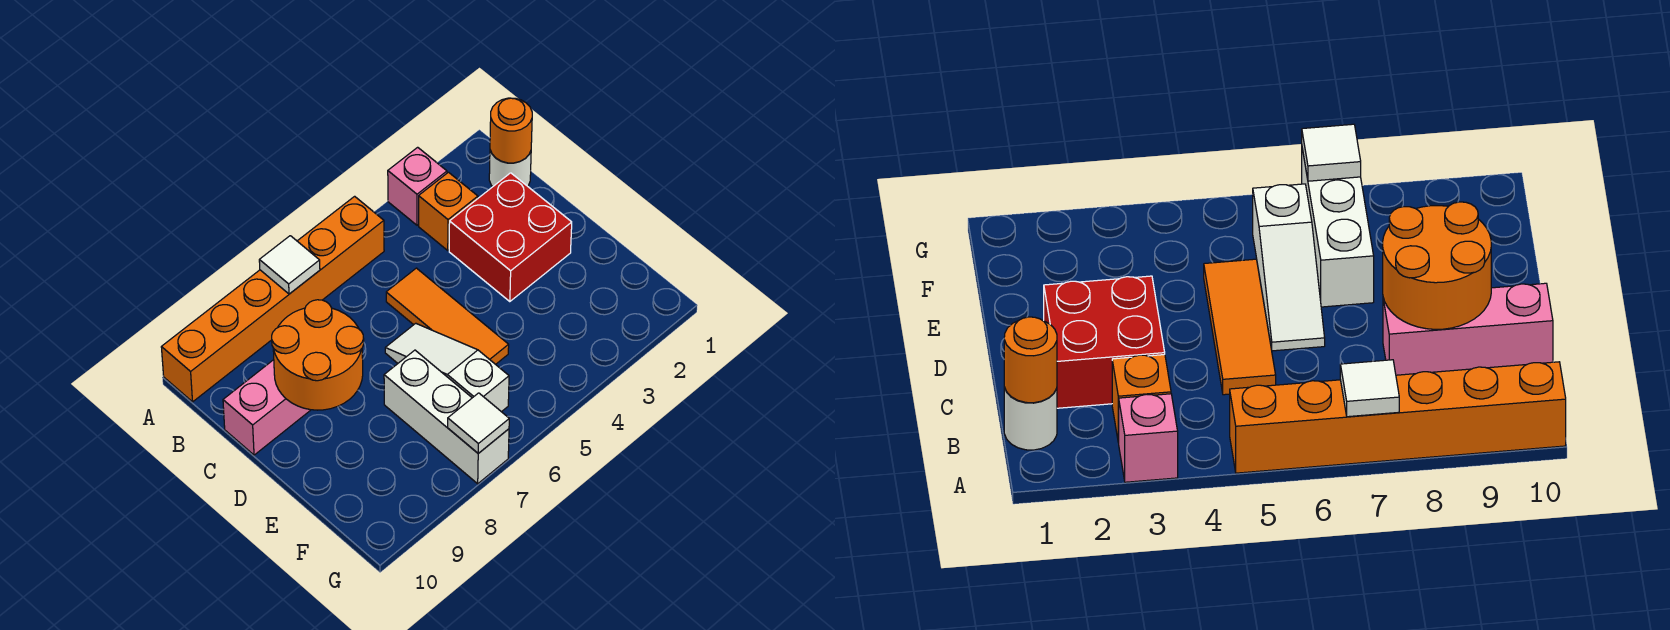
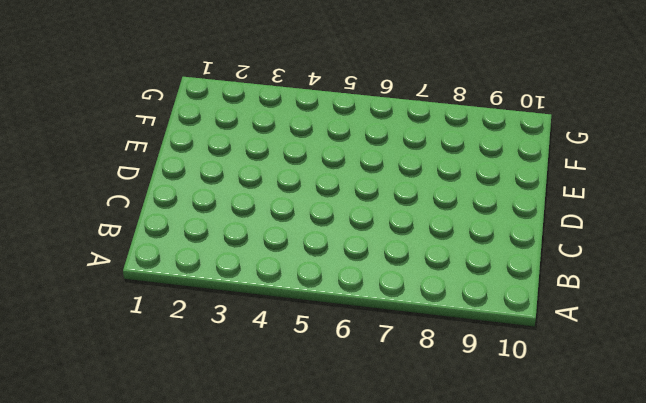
none -> pink 1x1 brick [388,147,447,225]
none -> orange 1x6 brick [161,196,384,402]
none -> white 1x1 round brick [489,150,531,187]

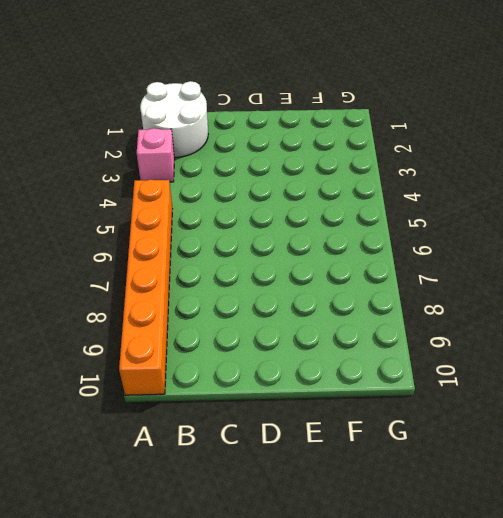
white 2x2 round brick [140,81,208,157] -> white 1x1 round brick [489,150,531,187]
none -> orange 1x1 brick [419,172,478,250]
none -> red 2x2 brick [449,173,572,302]
none -> orange 1x3 tile [386,268,509,364]

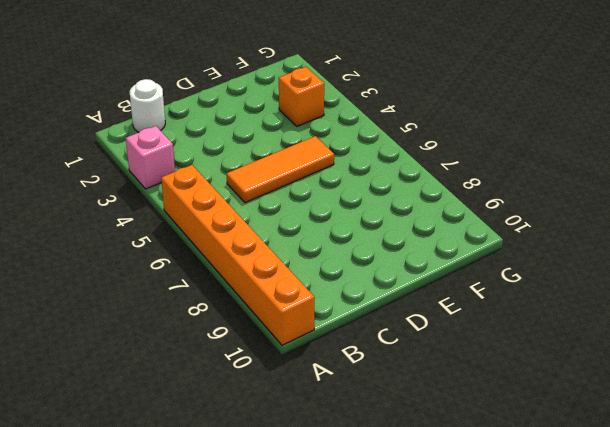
orange 1x1 brick [279,67,324,126] -> orange 1x1 brick moved to [419,172,478,250]
none -> red 2x2 brick [449,173,572,302]
none -> pink 1x3 brick [223,360,310,455]
none -> white 1x3 slope [385,323,509,412]

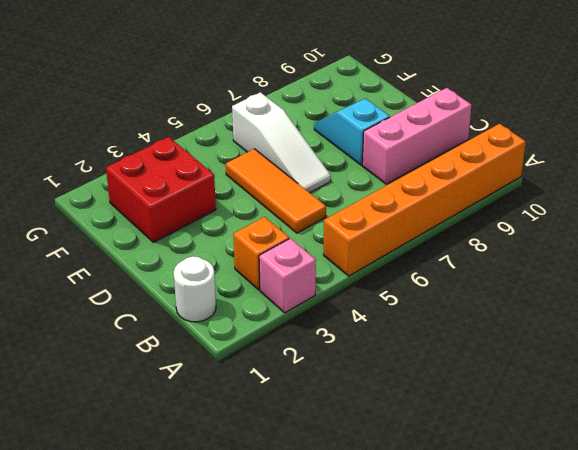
cyan 1x2 slope [314,98,390,165] -> none
red 2x2 brick [106,137,216,242] -> red 2x2 brick moved to [449,173,572,302]
none -> white 1x3 brick [384,350,509,484]
none -> white 1x1 tile [259,236,320,294]
none -> orange 1x1 round brick [490,98,532,163]

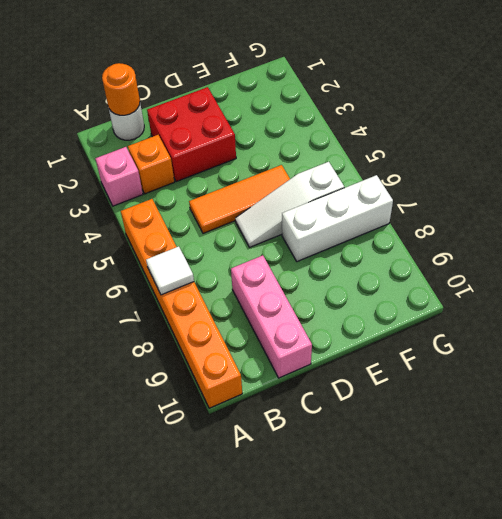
none -> orange 2x2 round brick [272,300,364,410]
none -> white 1x1 tile [448,393,509,453]

